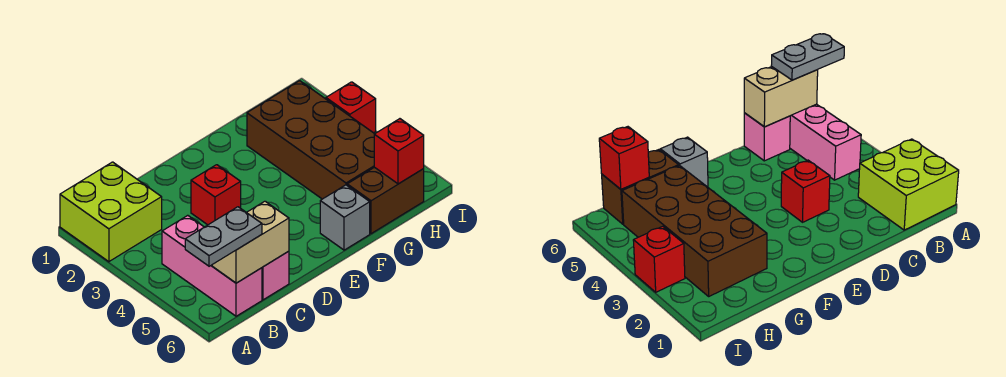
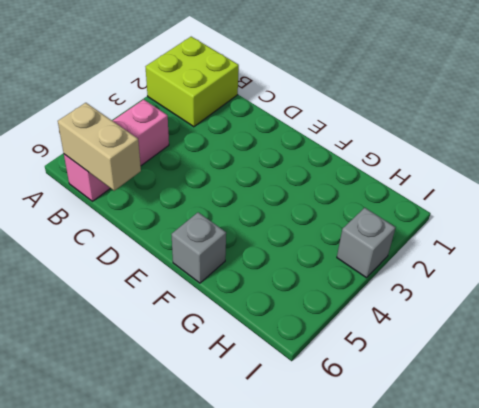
grey 1x1 brick [337,208,396,278] -> red 1x1 brick [326,82,376,133]
none -> pink 1x1 brick [262,251,289,300]
none -> red 1x1 brick [191,165,241,225]

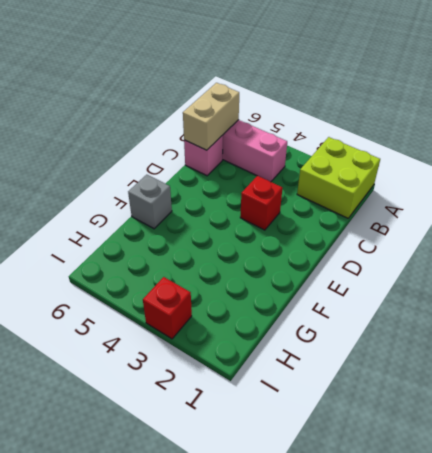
none -> brown 2x4 brick [247,81,374,199]
none -> brown 1x2 brick [347,167,424,234]

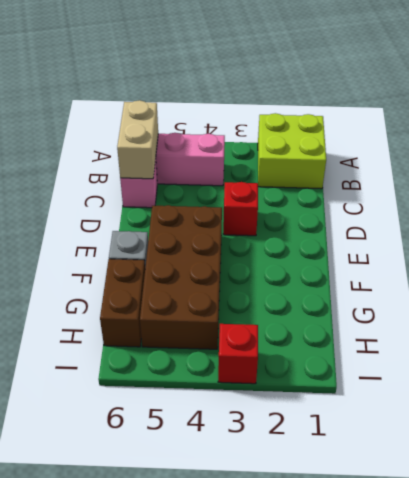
brown 2x4 brick [140,205,222,349] -> brown 2x4 brick turned to [247,81,374,199]
none -> red 1x1 brick [374,119,424,184]
none -> grey 1x2 plate [185,207,262,266]

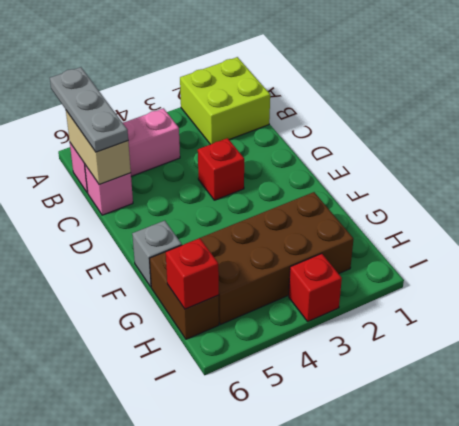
grey 1x3 plate [50,67,128,152] -> grey 1x2 plate [185,207,262,266]

